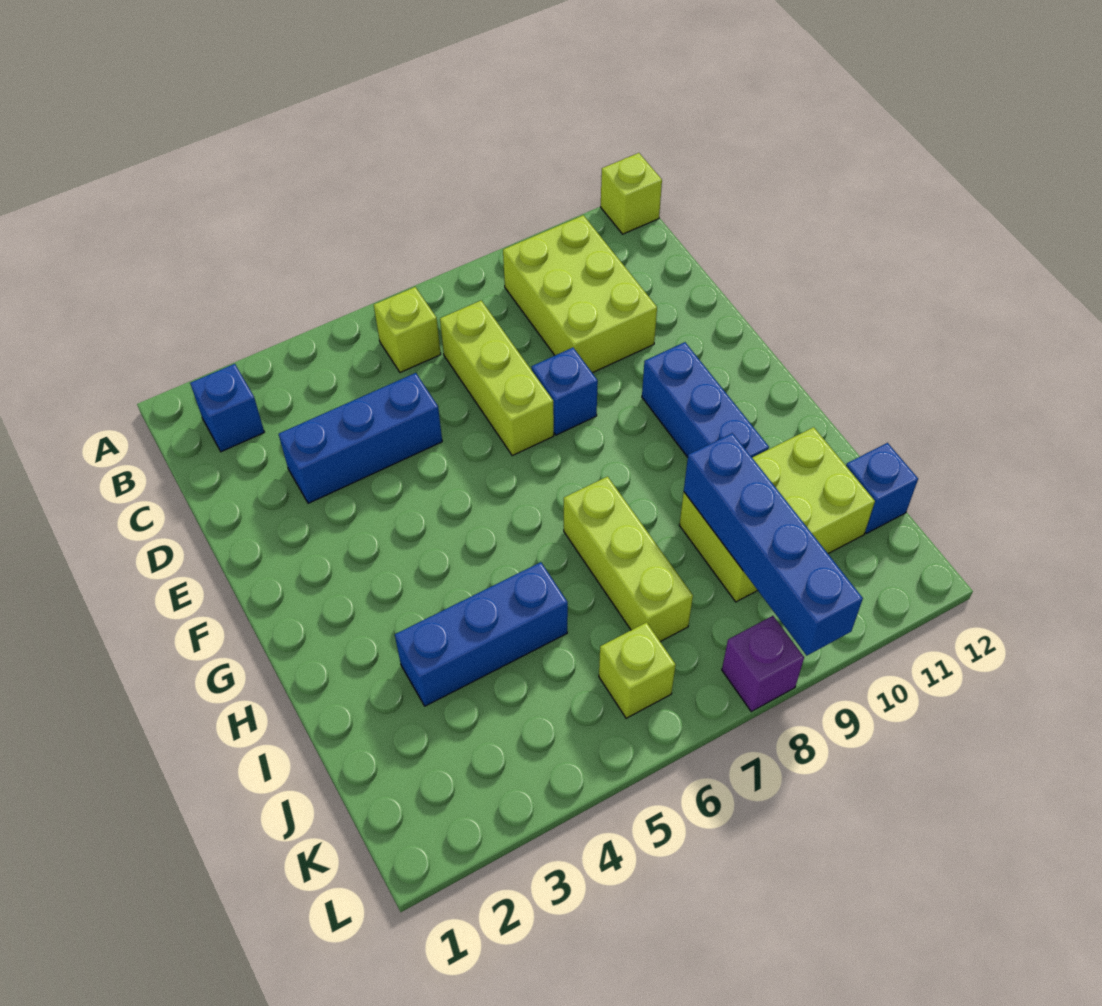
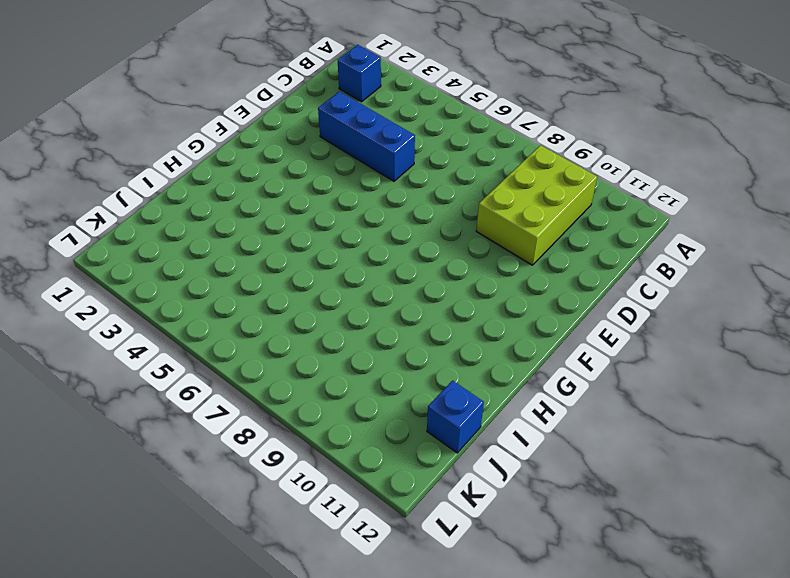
none -> lime 1x1 brick [601,153,662,234]
none -> lime 1x1 brick [374,287,441,372]
none -> lime 1x3 brick [440,300,554,456]

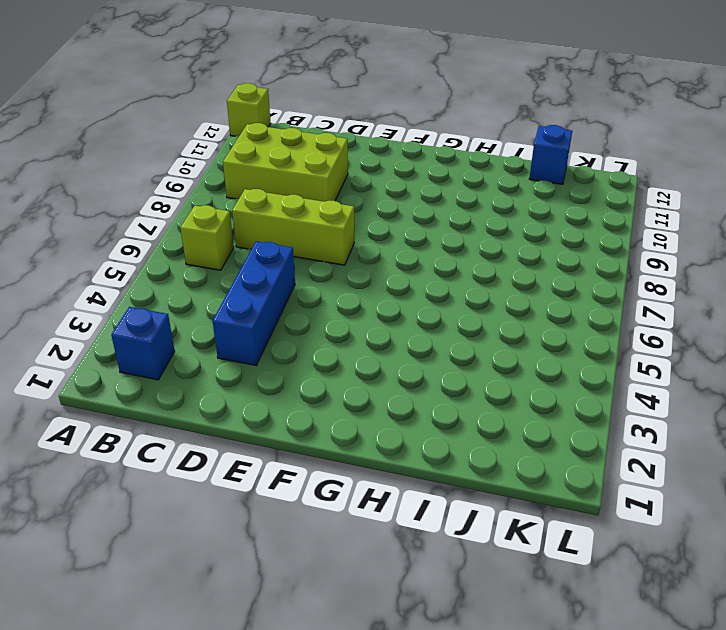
none -> blue 1x1 brick [532,348,598,435]
none -> blue 1x3 brick [642,342,769,457]
none -> lime 1x3 brick [564,477,693,642]

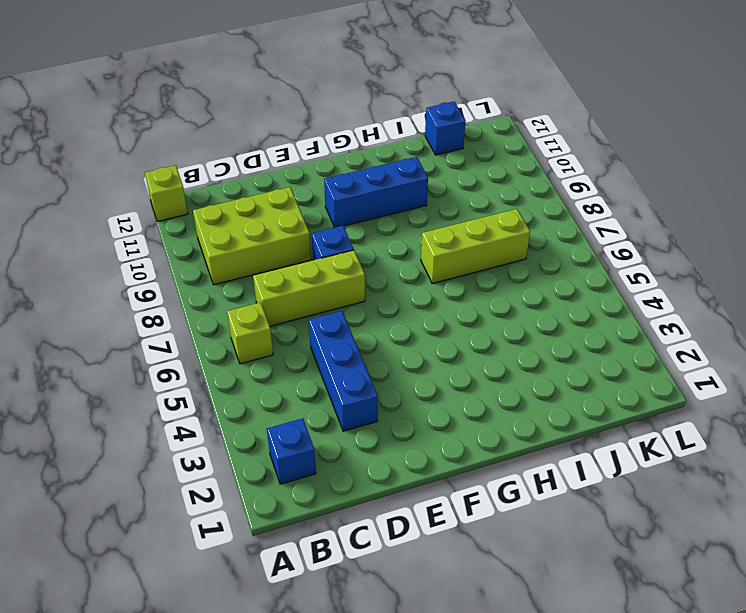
none -> blue 1x3 brick [395,562,568,706]
none -> lime 2x3 brick [679,427,875,602]
none -> lime 1x1 brick [599,622,676,718]

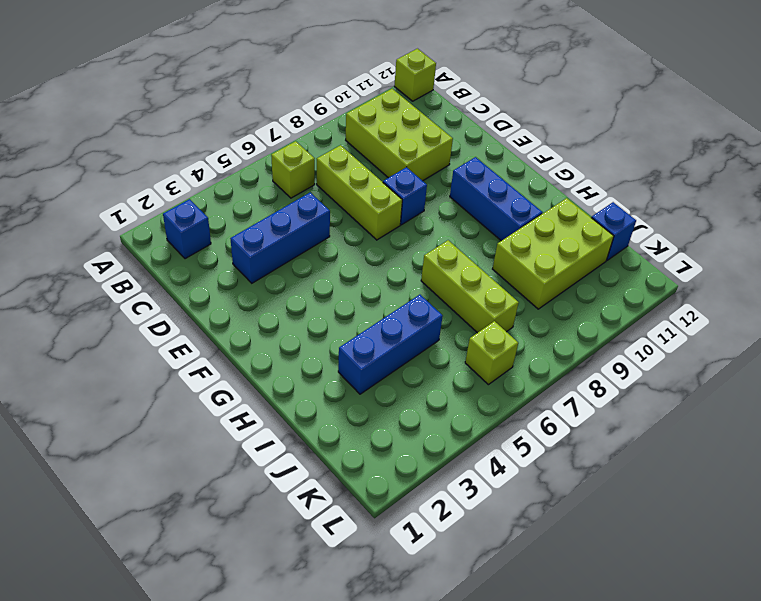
none -> purple 1x1 brick [722,616,804,711]
none -> blue 1x4 brick [684,433,863,656]

